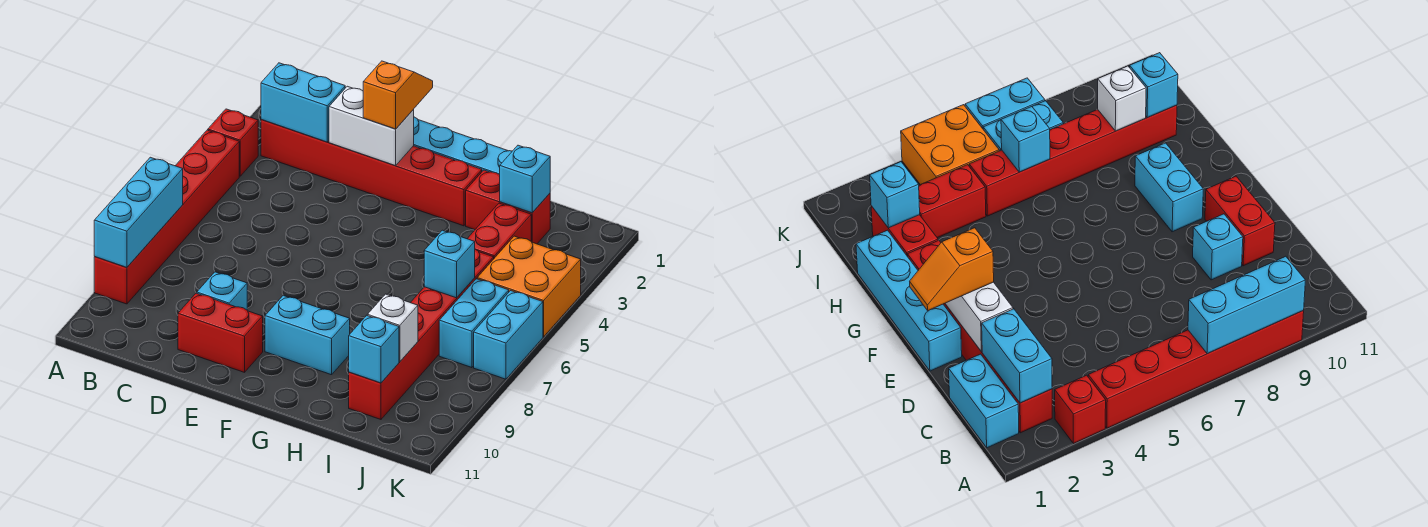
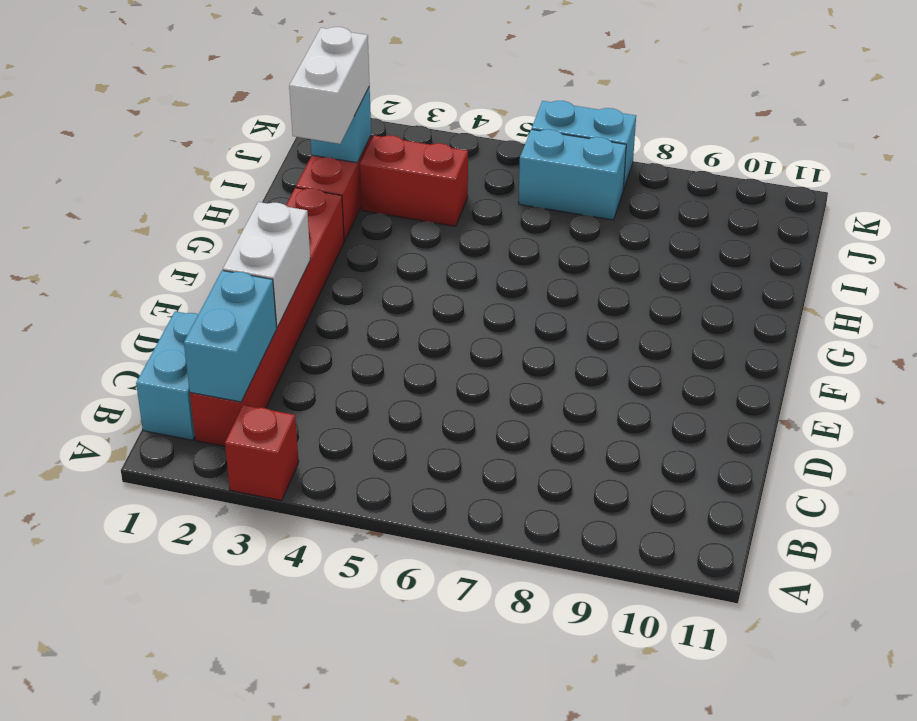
white 1x2 brick [289,27,370,144] -> none
none -> red 1x6 brick [94,130,239,304]
none -> cyan 1x1 brick [197,272,247,310]
none -> red 1x2 brick [178,293,263,372]

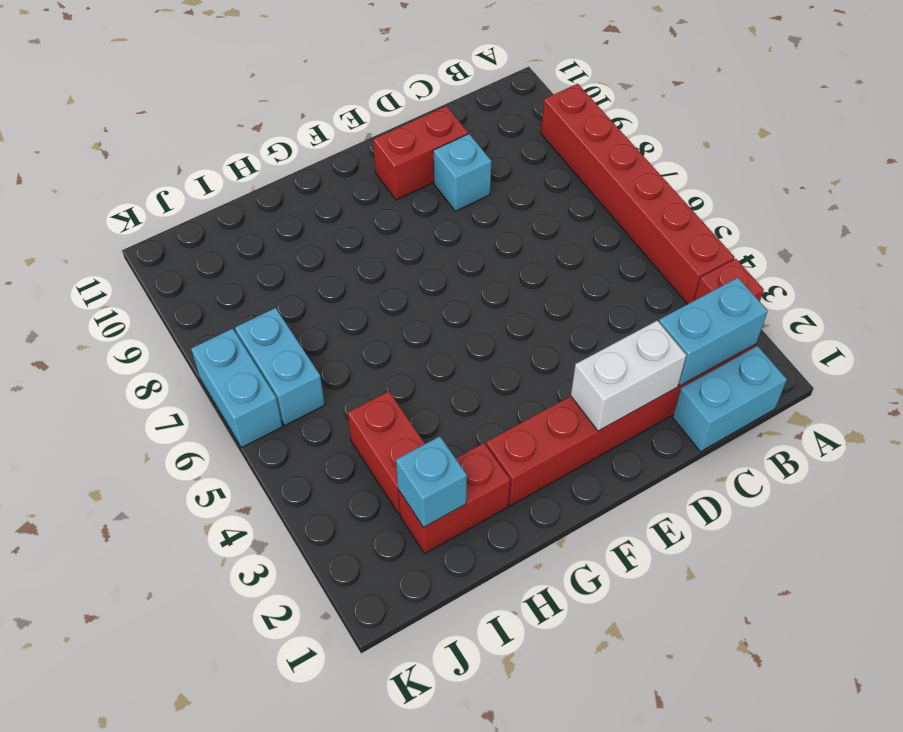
none -> cyan 1x4 brick [414,117,512,175]
none -> cyan 1x2 brick [265,296,350,375]
none -> red 1x6 brick [349,249,494,419]

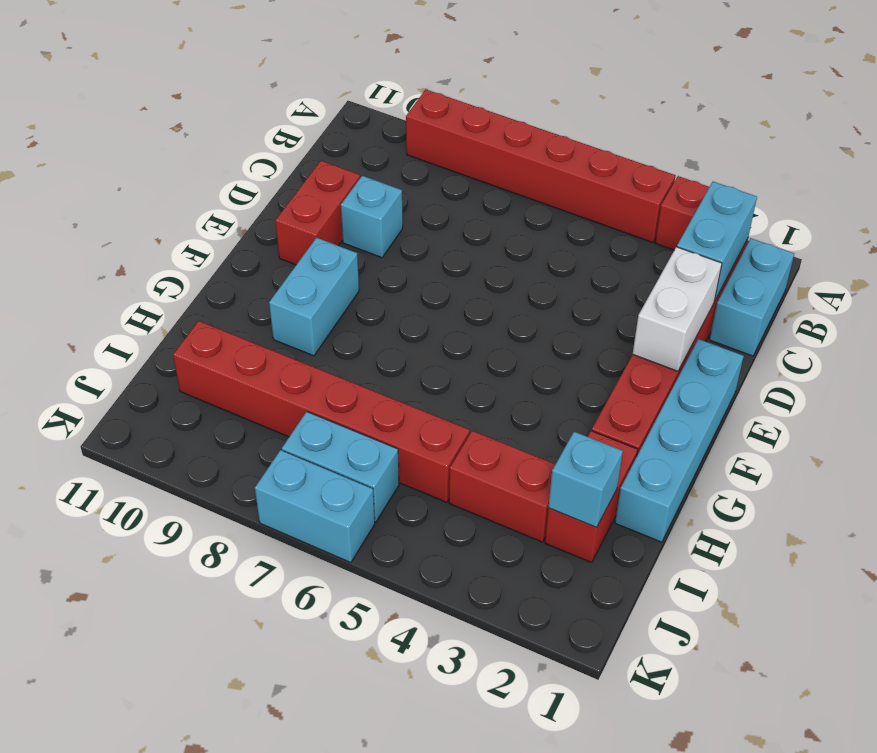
none -> orange 2x2 brick [477,236,581,337]
none -> cyan 1x3 brick [94,157,183,268]
none -> cyan 1x1 brick [424,230,475,298]

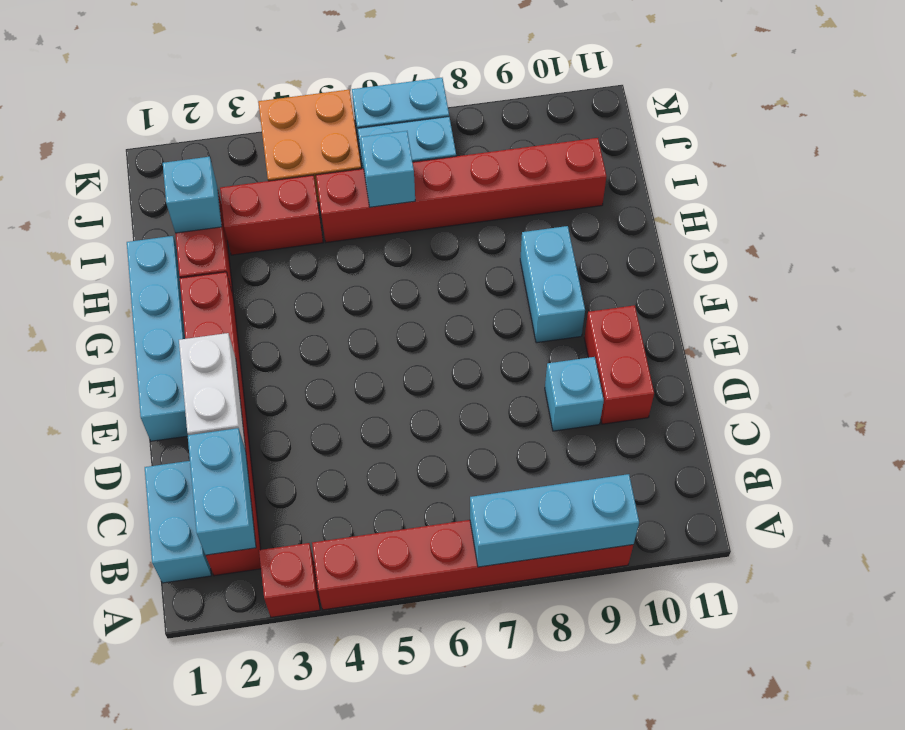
none -> white 1x1 brick [367,294,418,362]
none -> cyan 1x1 brick [349,315,399,383]
none -> orange 1x2 slope [363,61,433,129]

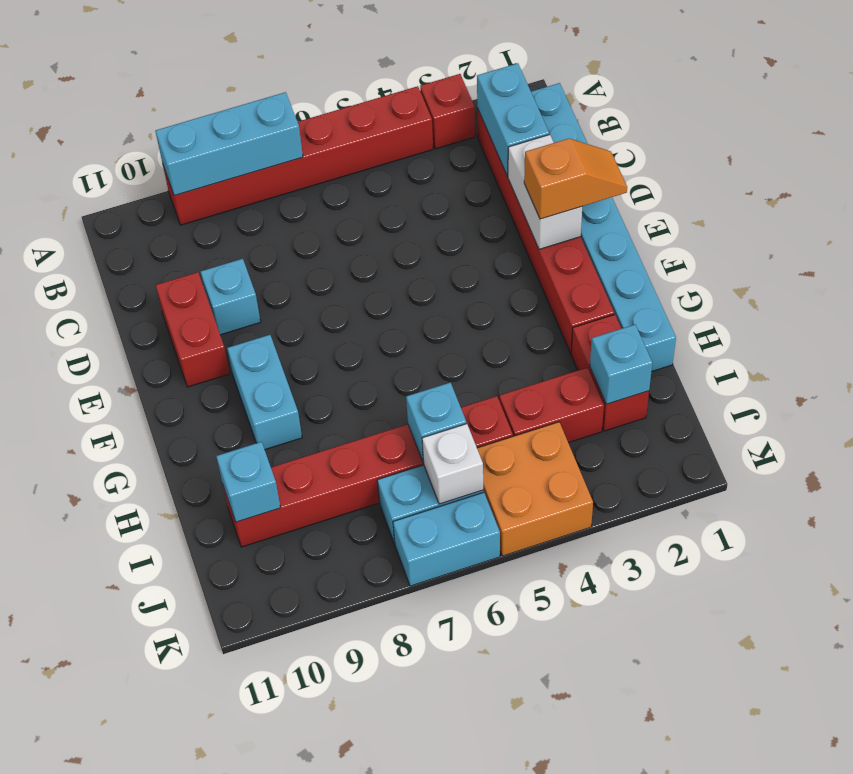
white 1x1 brick [422,424,483,504] -> white 1x1 brick moved to [367,294,418,362]

